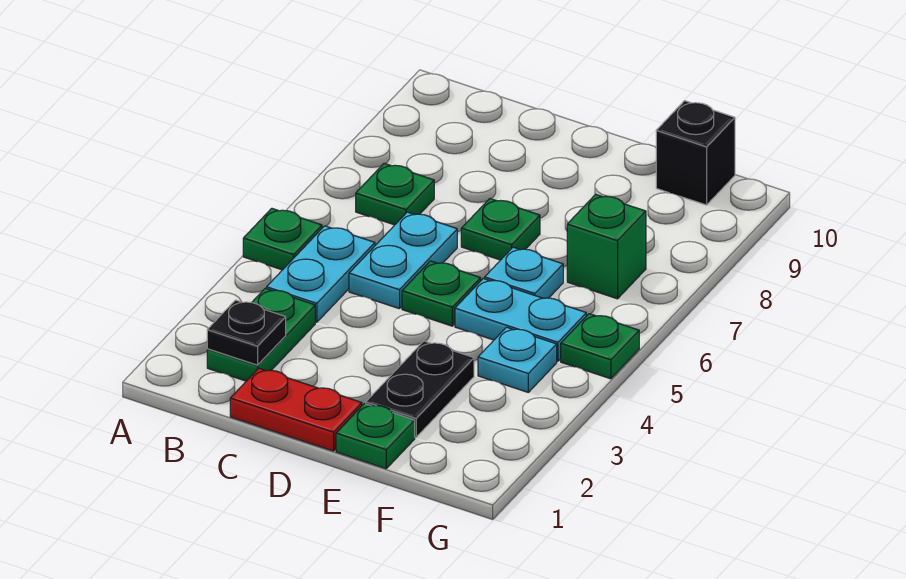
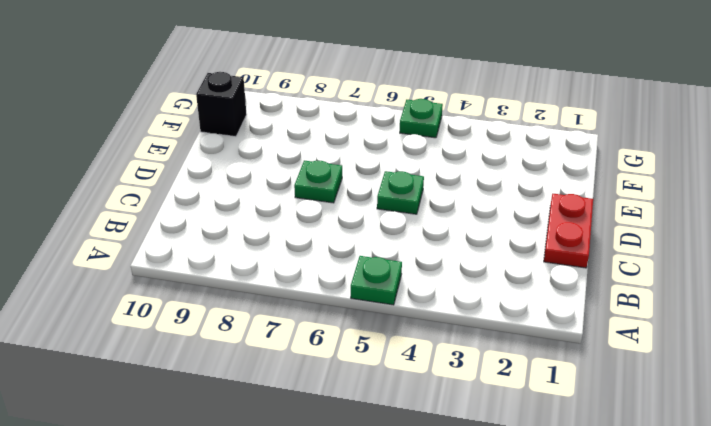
none -> green 1x2 plate [207,288,315,381]
none -> cyan 1x2 plate [267,226,375,322]
none -> green 1x1 plate [356,163,434,225]

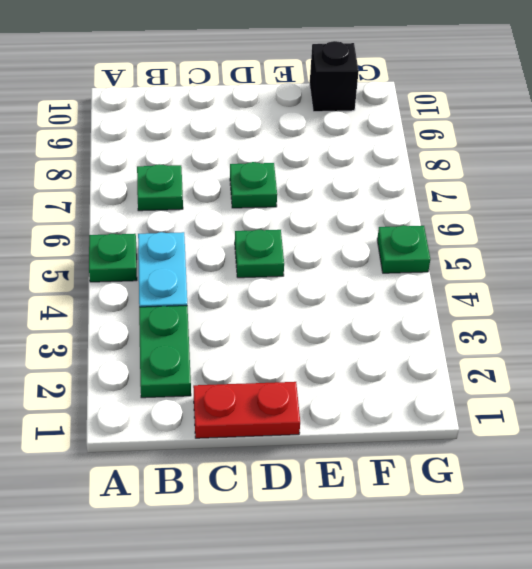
none -> cyan 1x2 plate [349,212,457,309]
none -> green 1x1 plate [336,404,415,469]
none -> black 1x2 plate [366,341,474,437]

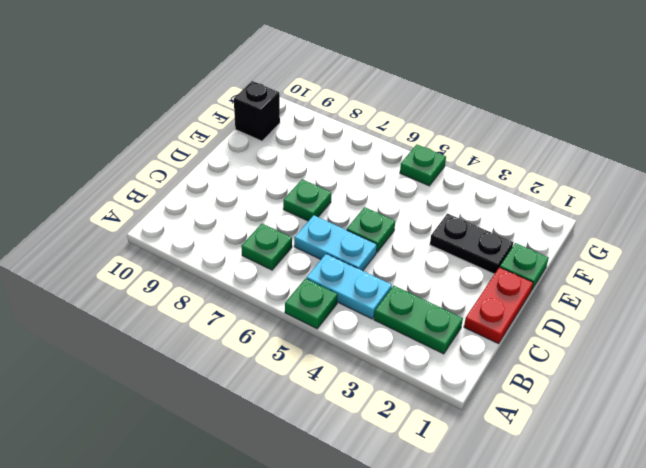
none -> cyan 1x2 plate [455,279,586,361]
none -> cyan 1x1 plate [485,247,563,298]
none -> cyan 1x1 plate [478,327,557,392]

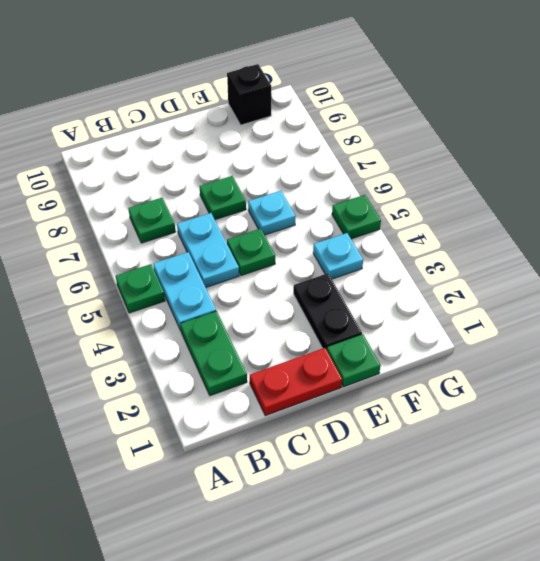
none -> cyan 1x2 plate [455,279,586,361]
none -> green 1x1 brick [567,194,646,299]
none -> black 1x1 plate [207,300,286,365]

